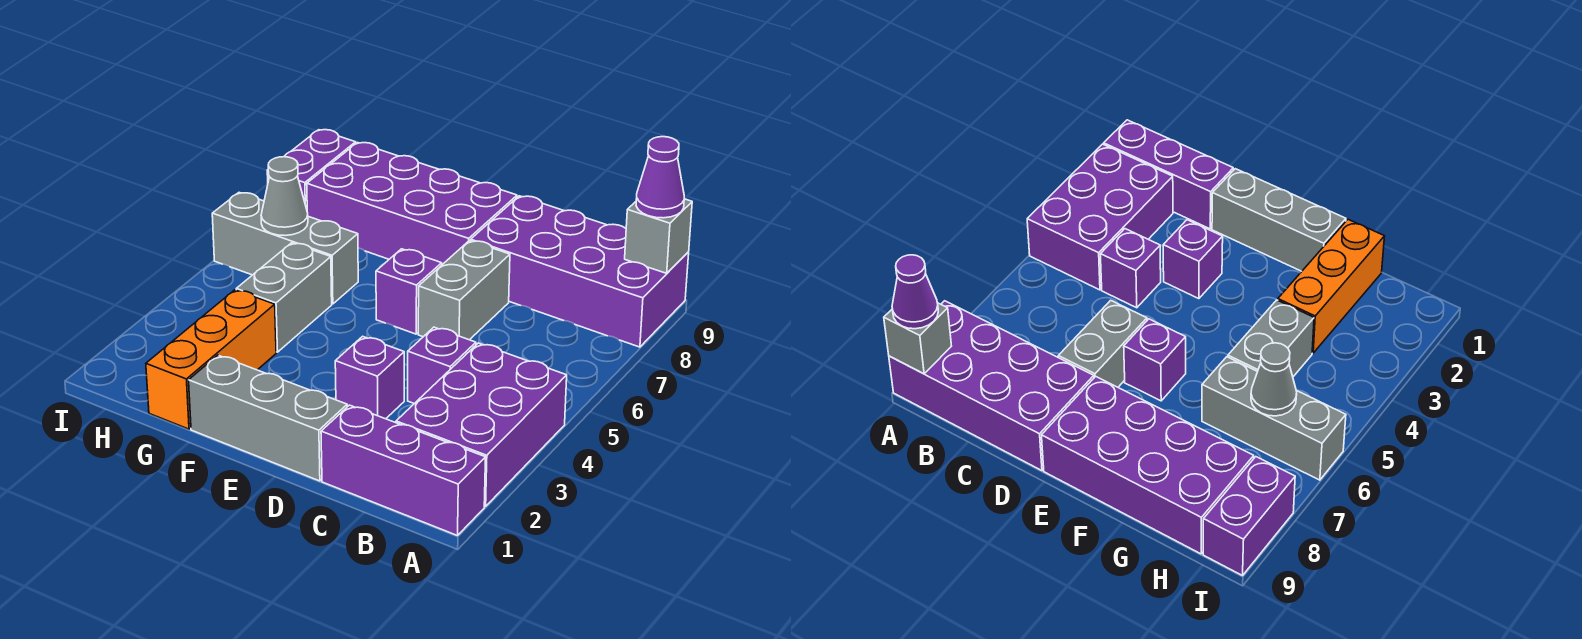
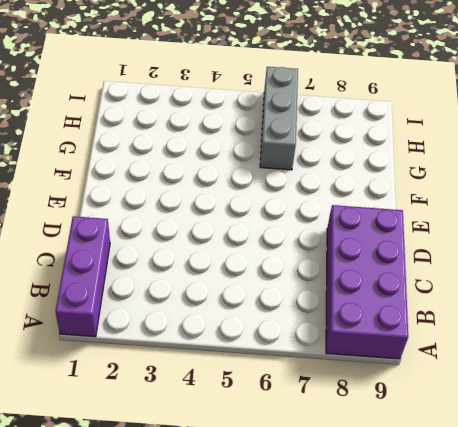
none -> purple 2x3 brick [396,343,567,506]
none -> purple 1x1 brick [408,327,476,404]
none -> grey 1x3 brick [189,355,347,481]

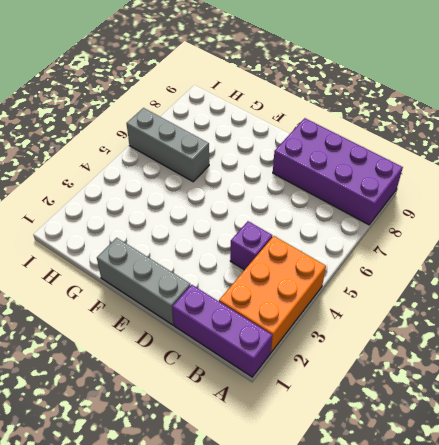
orange 2x3 brick [219,236,326,353] -> purple 2x3 brick [396,343,567,506]
none -> purple 1x1 brick [335,336,404,419]
none -> grey 1x2 brick [418,240,510,340]
none -> purple 1x1 brick [376,249,442,334]

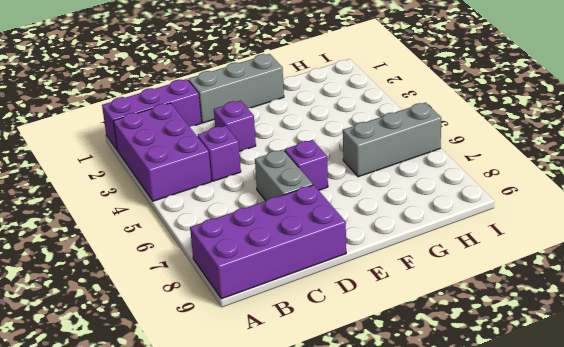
none -> purple 2x4 brick [307,143,517,265]
none -> orange 1x3 brick [146,290,276,429]
none -> grey 1x2 brick [236,243,332,352]

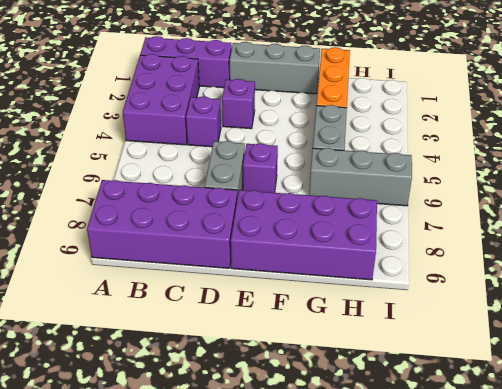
none -> purple 1x2 brick [267,130,356,209]
none -> grey 1x1 brick [625,199,692,273]
none -> grey 1x1 cone [261,156,308,236]

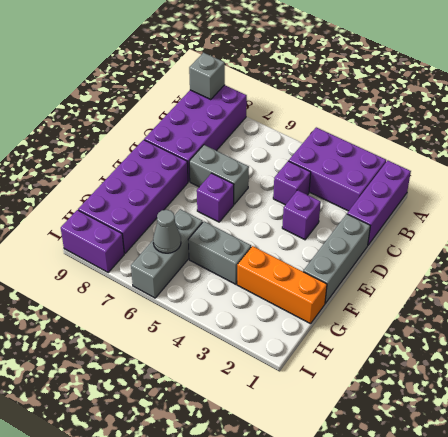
none -> purple 1x1 cone [636,137,684,218]

